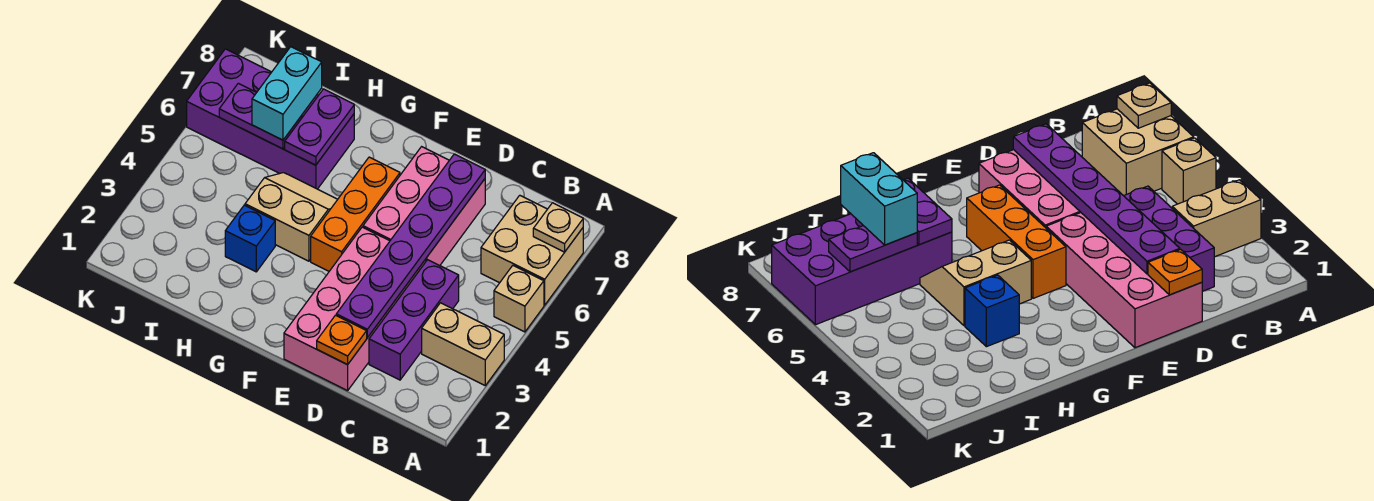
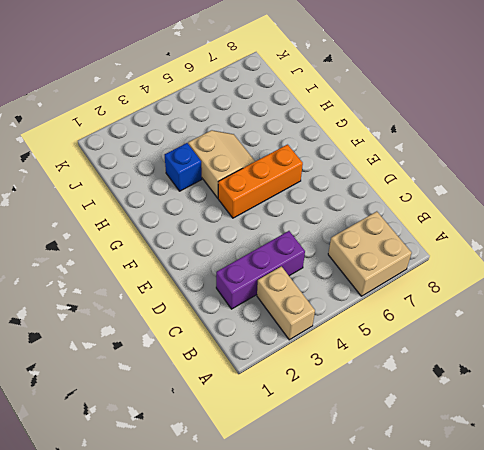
none -> tan 1x1 brick [494,266,544,332]
none -> pink 2x4 brick [284,227,426,391]
none -> pink 2x3 brick [363,147,485,266]

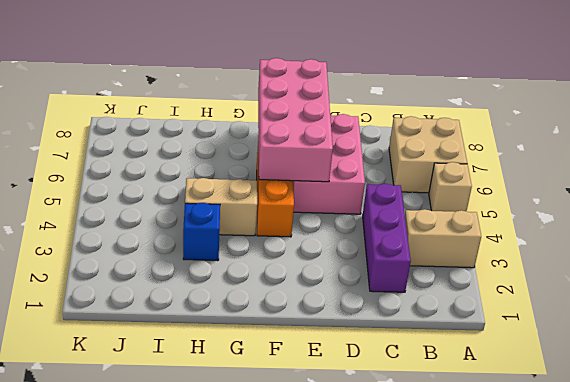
pink 2x4 brick [258,58,333,182] -> pink 2x4 brick moved to [284,227,426,391]
none -> purple 2x4 brick [187,49,354,189]
none -> tan 1x1 plate [533,203,583,252]
none -> orange 1x1 plate [317,315,367,365]

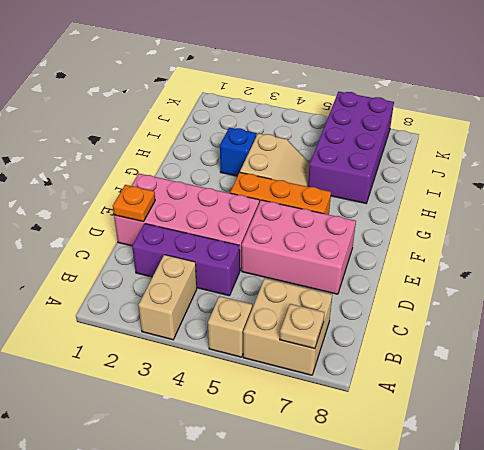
none -> purple 1x6 plate [336,154,485,338]
none -> purple 1x2 plate [285,89,354,165]
none -> purple 1x2 plate [219,83,302,149]

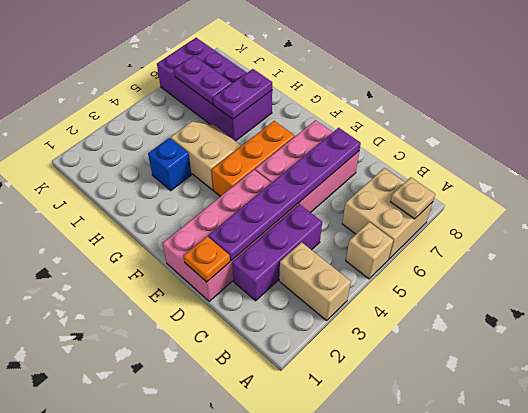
none -> cyan 1x2 brick [252,47,322,140]

